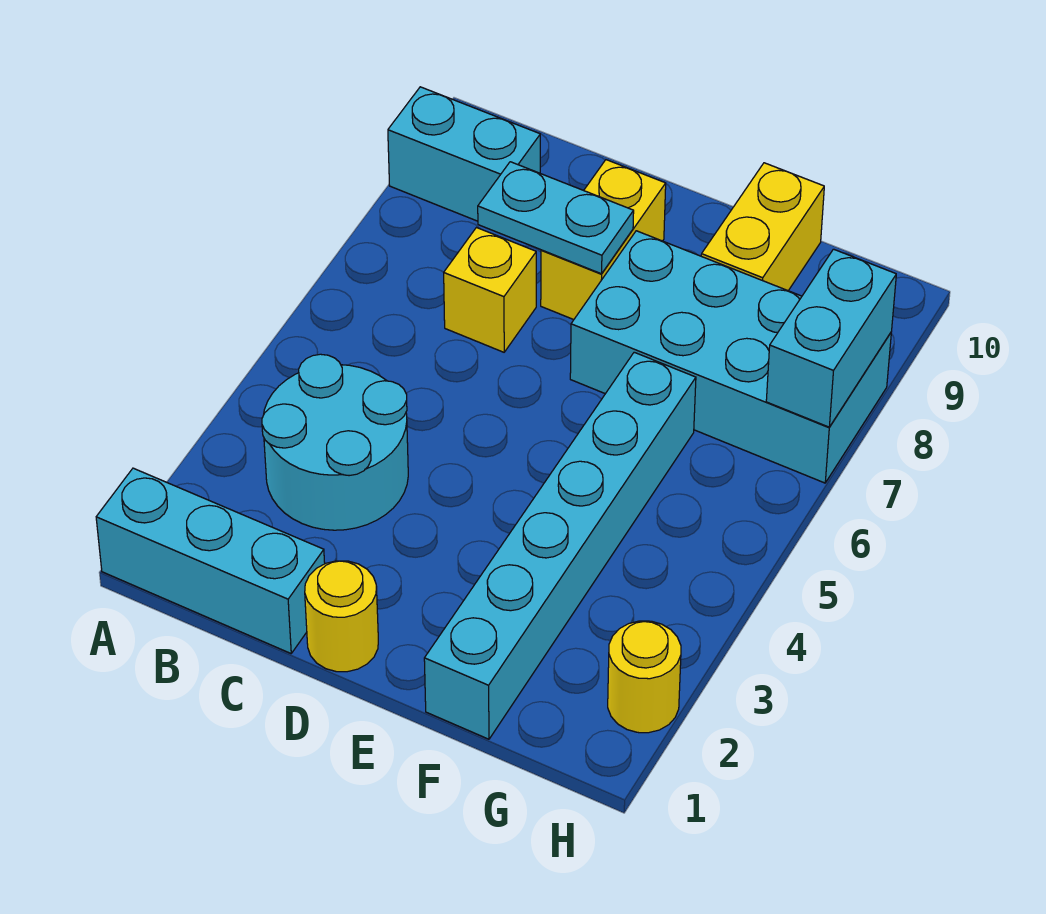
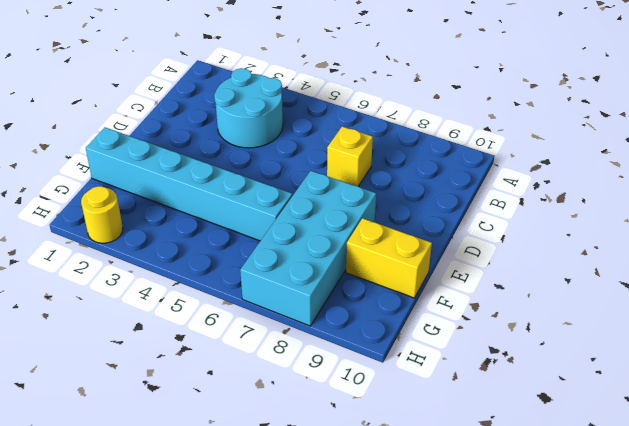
none -> cyan 1x3 brick [96,468,325,653]
none -> cyan 1x2 brick [388,87,540,221]
none -> yellow 1x1 round brick [305,561,378,672]

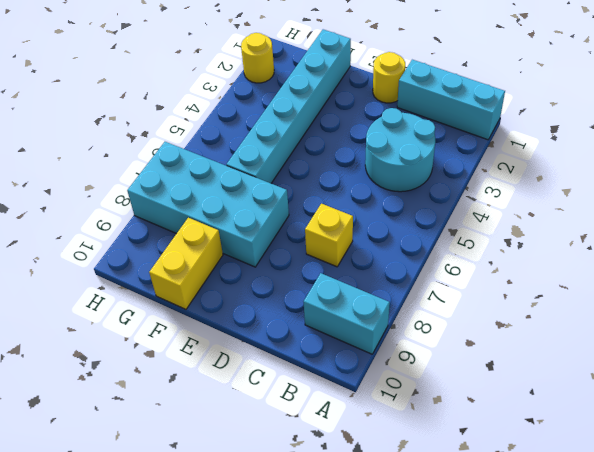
none -> yellow 1x2 brick [541,160,666,320]
none -> cyan 1x2 plate [478,162,634,274]
none -> cyan 1x2 brick [766,249,896,427]

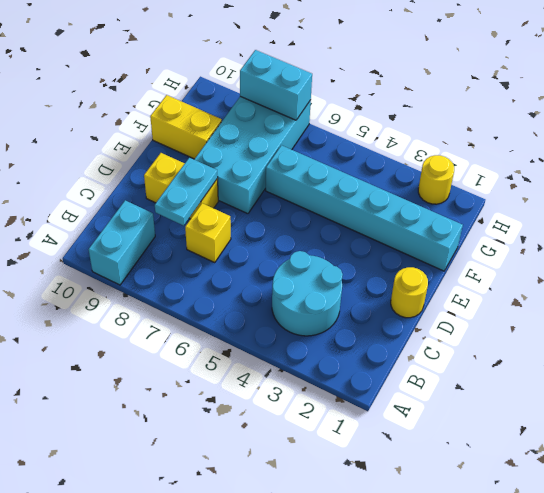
none -> cyan 1x3 brick [96,468,325,653]

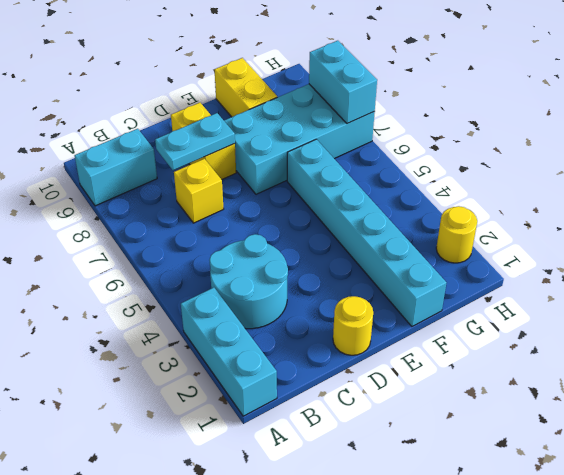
cyan 1x3 brick [181,288,277,416] -> cyan 1x3 brick turned to [96,468,325,653]

